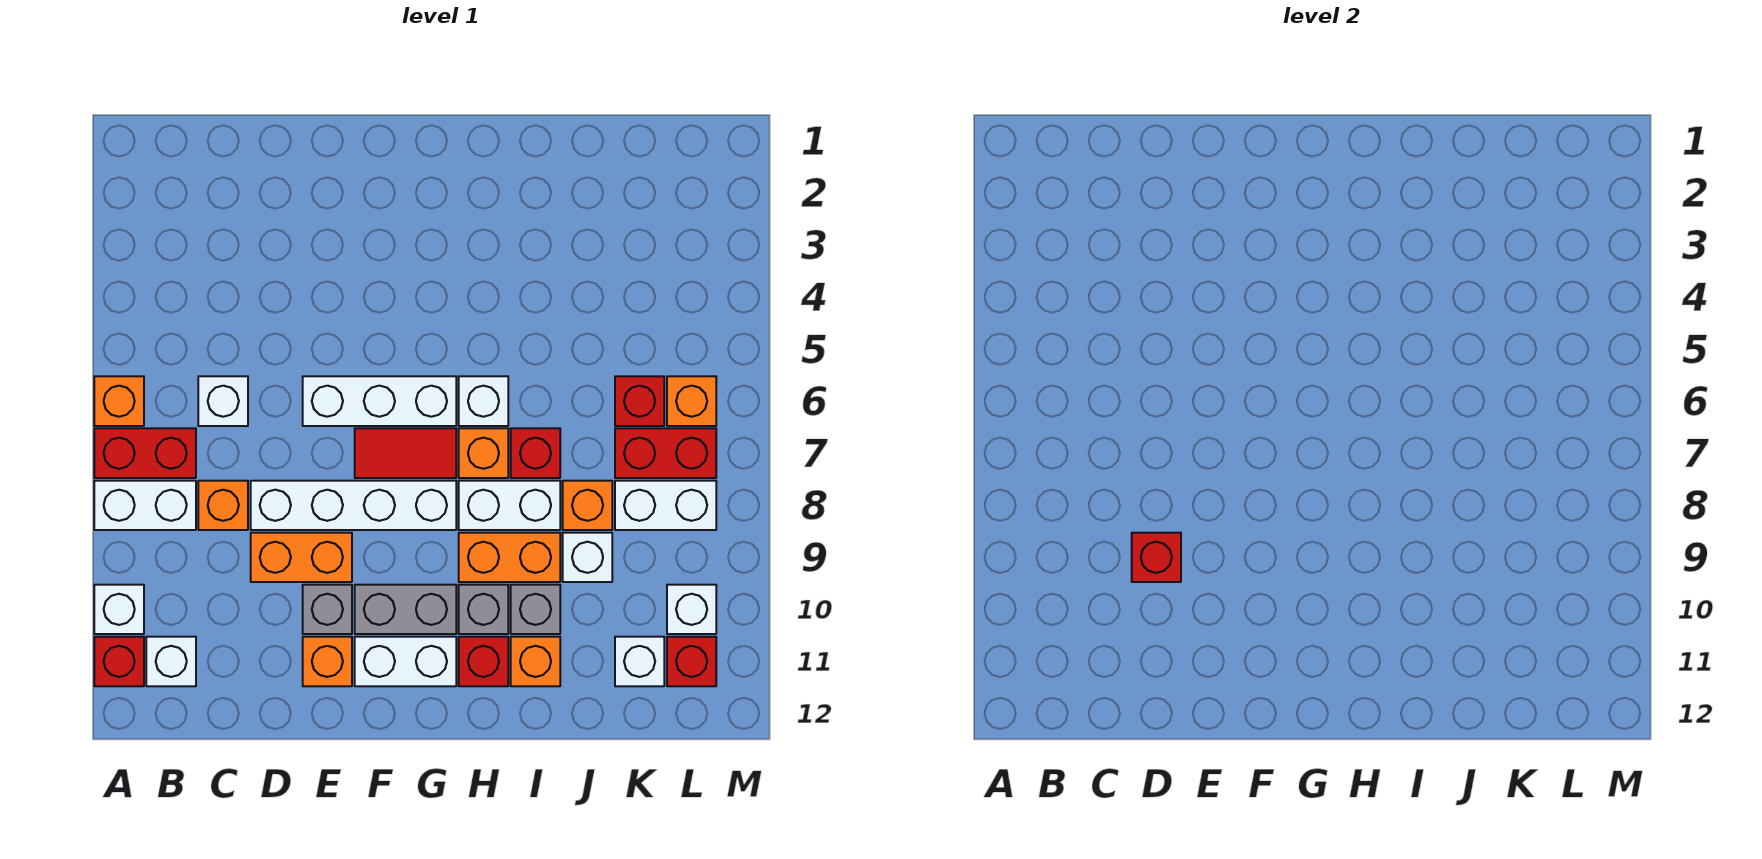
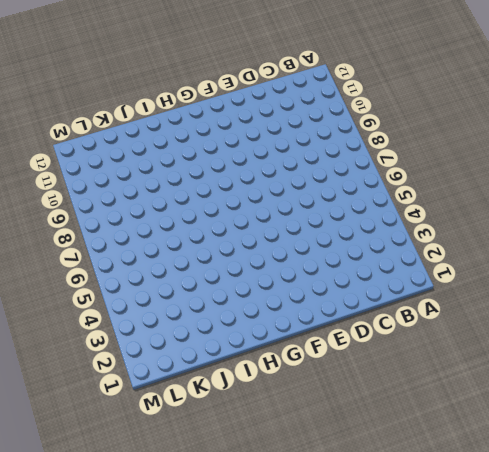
none -> orange 1x1 brick [94,376,144,426]
none -> red 1x2 brick [94,428,196,478]
none -> white 1x2 brick [94,481,196,530]
none -> white 1x1 brick [94,585,144,634]

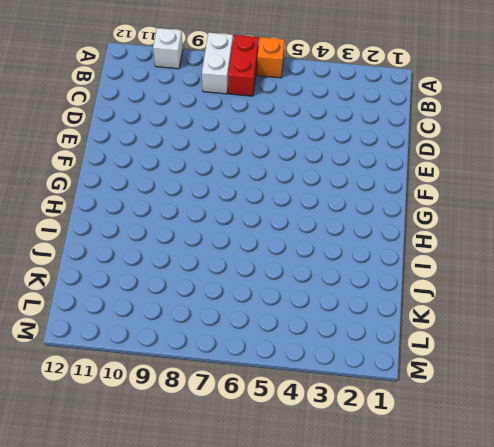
none -> red 1x1 brick [94,637,144,686]
none -> white 1x1 brick [146,637,196,686]
none -> white 1x1 brick [198,376,248,426]
none -> orange 1x1 brick [198,481,248,530]

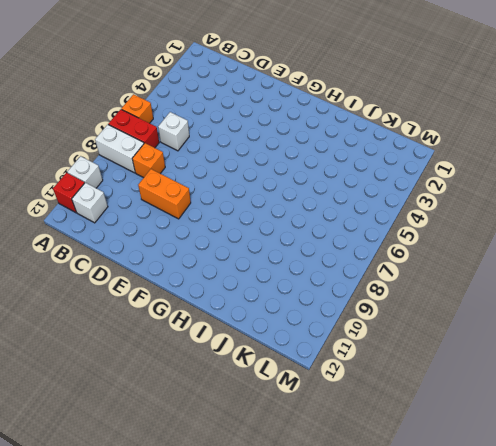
none -> white 1x4 brick [251,481,456,530]
none -> white 1x3 brick [303,376,456,426]
none -> grey 1x1 brick [303,585,352,634]
none -> orange 1x1 brick [303,637,352,686]

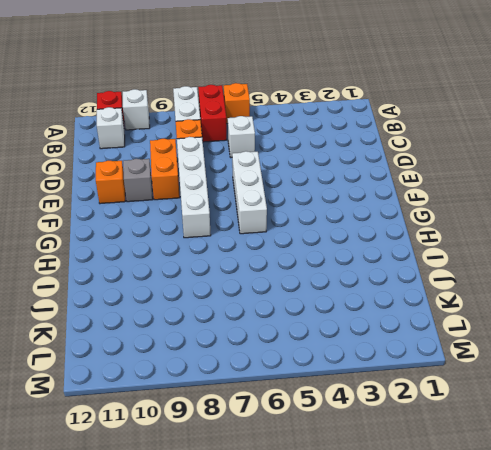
none -> red 1x2 tile [355,428,456,478]
none -> grey 1x2 brick [355,585,456,634]
none -> white 1x2 brick [355,637,456,686]
none -> white 1x1 brick [459,376,508,426]

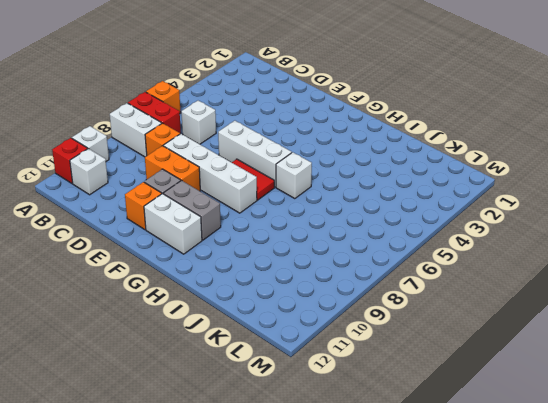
none -> orange 1x1 brick [459,428,508,478]
none -> white 1x2 brick [459,481,560,530]
none -> orange 1x2 brick [459,533,560,582]
none -> grey 1x1 brick [459,585,508,634]

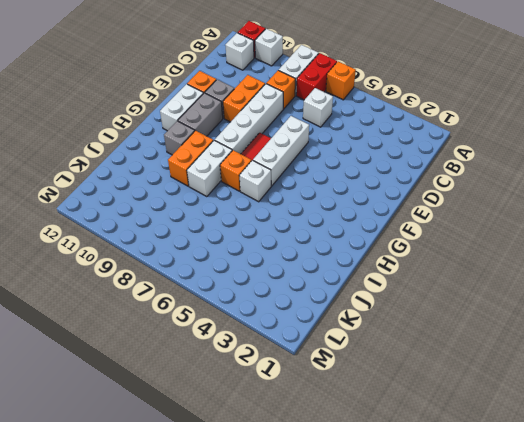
none -> red 1x1 brick [459,637,508,686]
none -> red 1x1 brick [511,428,560,478]
none -> grey 1x1 brick [511,585,560,634]
none -> orange 1x1 brick [511,637,560,686]

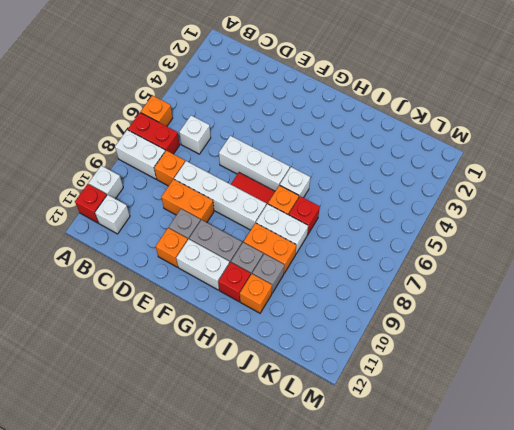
none -> orange 1x1 brick [563,481,612,530]
none -> white 1x1 brick [563,533,612,582]
none -> red 1x1 brick [615,376,664,426]
none -> red 1x2 brick [615,428,716,478]

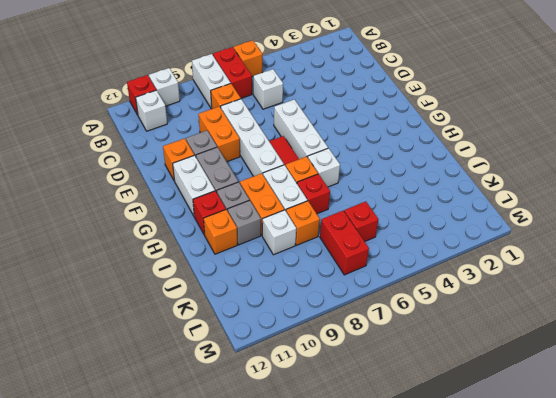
none -> white 1x2 brick [615,481,716,530]
none -> white 1x1 brick [615,637,664,686]
none -> orange 1x1 brick [667,376,716,426]
none -> white 1x1 brick [667,585,716,634]

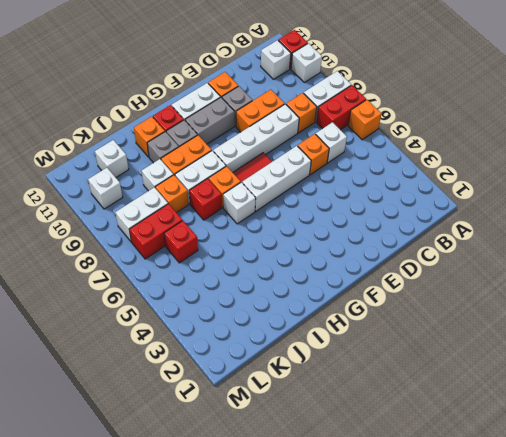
orange 1x1 brick [298,134,329,175] -> orange 1x1 brick moved to [667,376,716,426]
none -> red 1x1 brick [667,637,716,686]
none -> red 1x1 brick [1132,533,1181,582]

